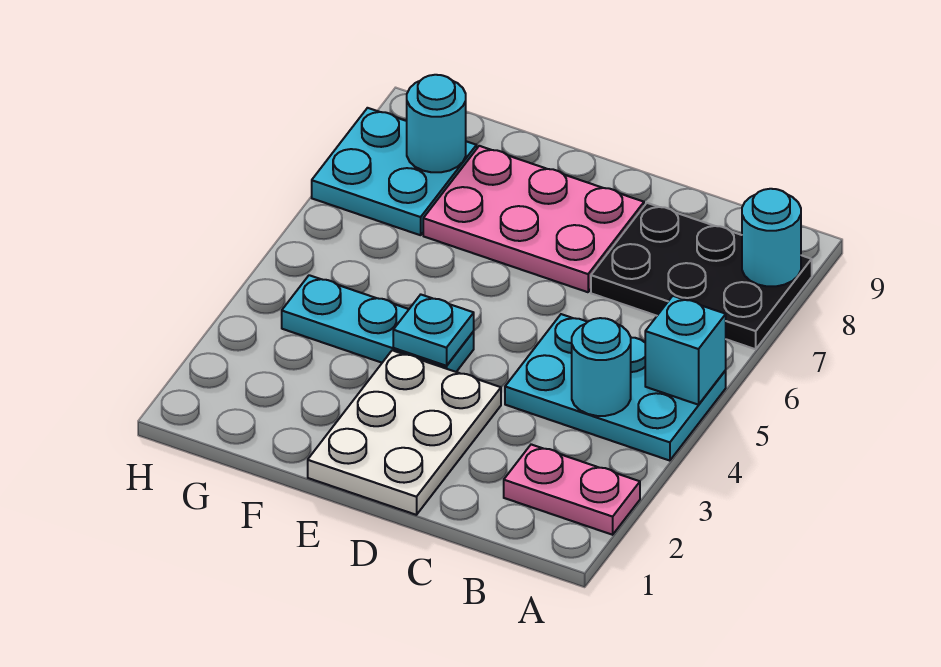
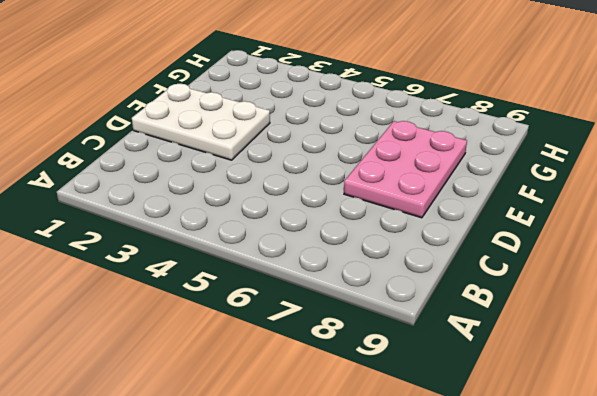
none -> pink 1x2 plate [504,444,640,535]
none -> cyan 2x3 plate [505,314,726,461]
none -> black 2x3 plate [591,203,812,349]

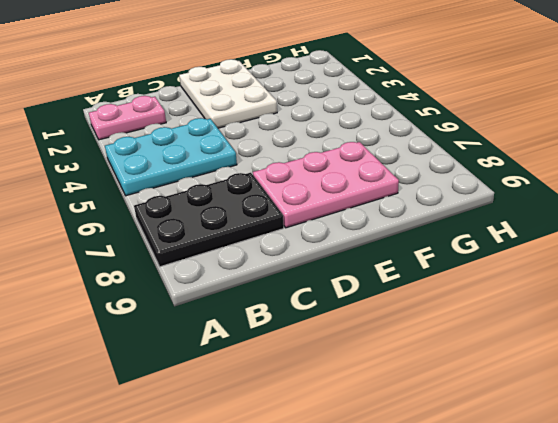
none -> cyan 1x3 plate [282,275,474,372]
none -> cyan 2x2 plate [312,108,477,235]
none -> cyan 1x1 brick [645,296,726,405]

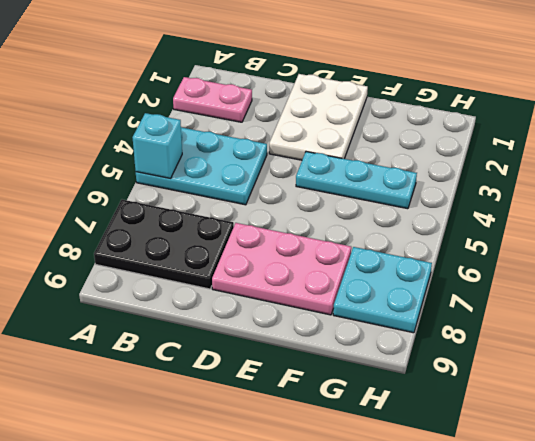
none -> cyan 1x1 round brick [742,189,801,286]
none -> cyan 1x1 round brick [572,318,631,416]
none -> cyan 1x1 plate [393,295,474,366]

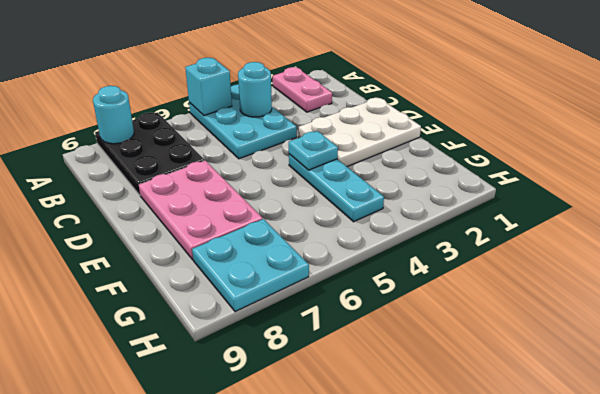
none -> cyan 1x1 round brick [407,75,466,172]

